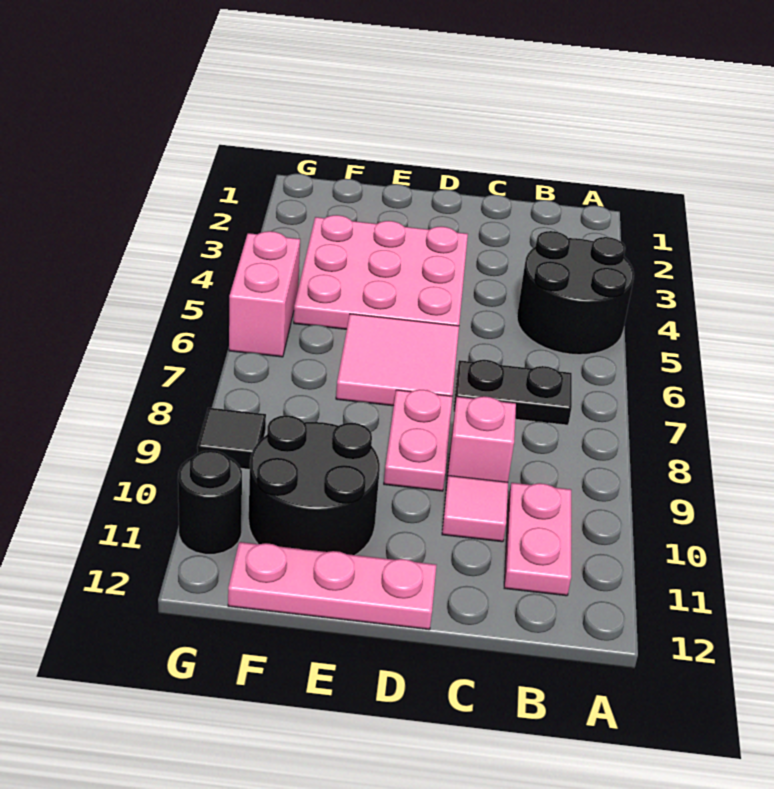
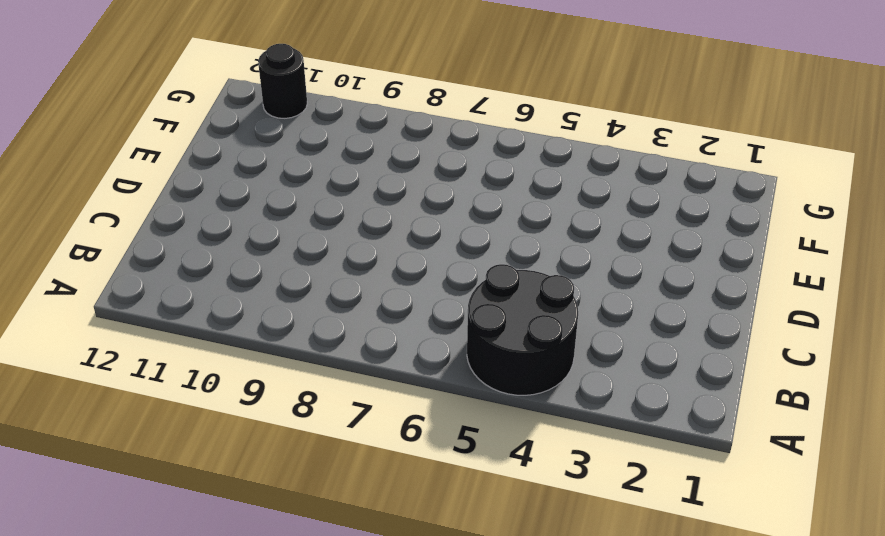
none -> black 1x2 plate [453,360,572,425]
none -> pink 1x2 plate [504,483,571,596]
none -> pink 1x1 brick [446,396,516,487]

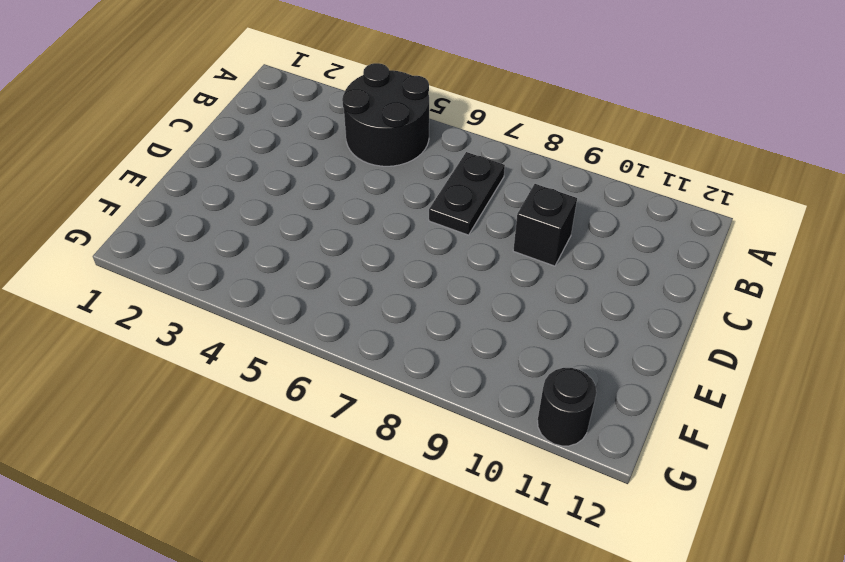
black 1x1 brick [513,184,577,266] -> pink 1x1 brick [446,396,516,487]
none -> pink 1x2 plate [504,483,571,596]
none -> pink 1x1 tile [442,476,508,542]
none -> pink 3x3 plate [294,215,468,329]

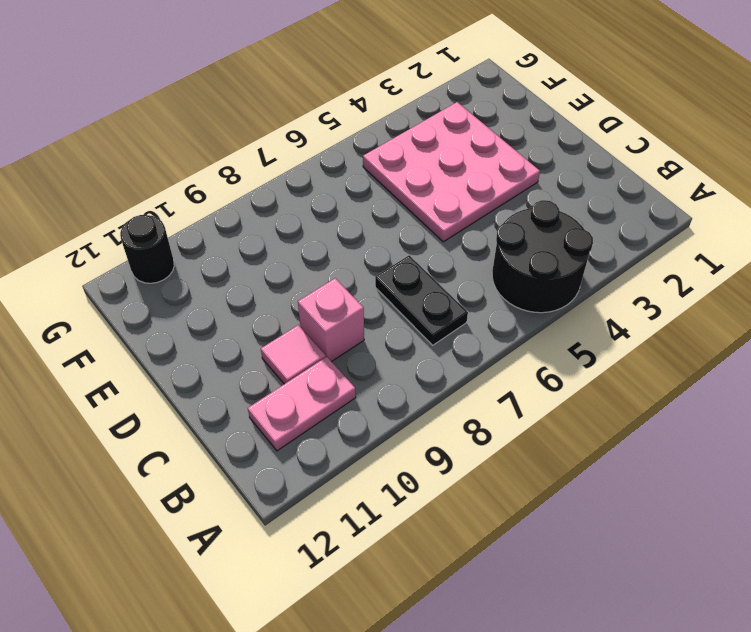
none -> pink 2x2 tile [336,314,459,406]
none -> pink 1x2 plate [384,390,452,491]
none -> pink 1x3 plate [228,542,436,630]

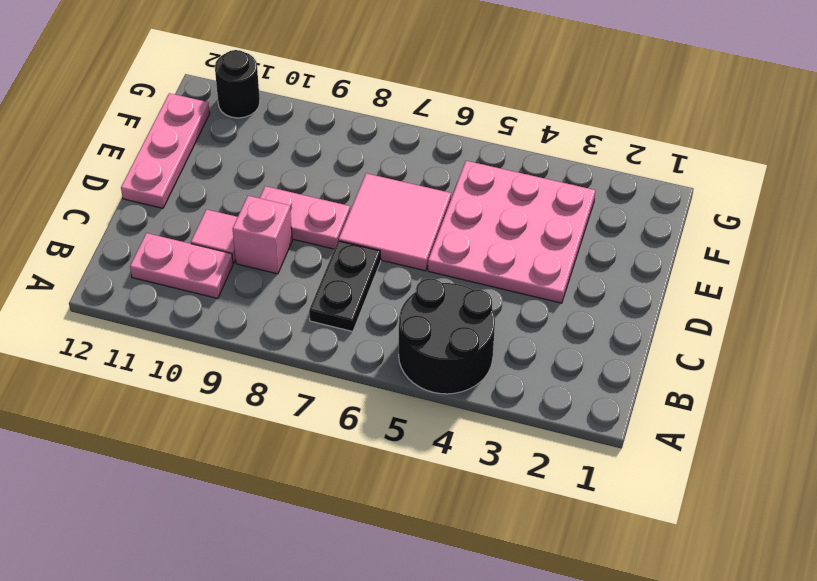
none -> black 2x2 round brick [249,415,380,555]
none -> pink 1x2 brick [229,231,300,357]
none -> black 1x1 tile [197,408,266,469]

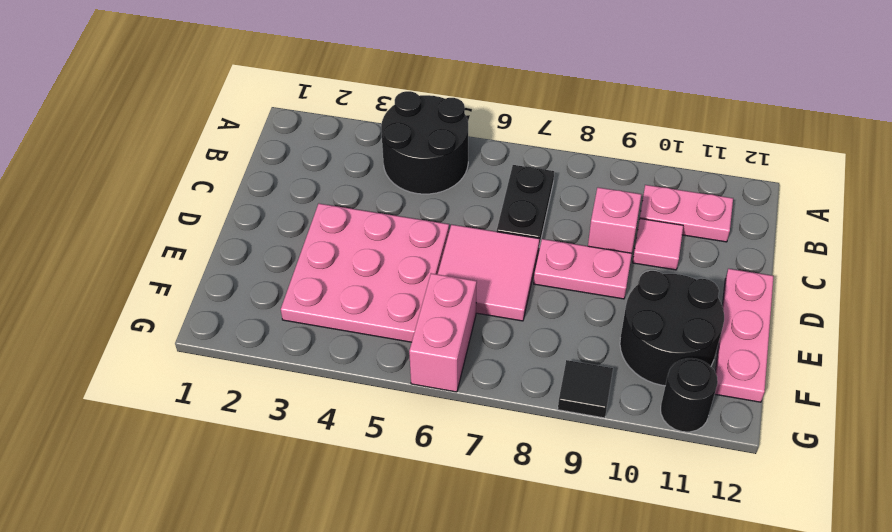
pink 1x2 brick [409,273,477,392] -> pink 1x2 brick turned to [229,231,300,357]

